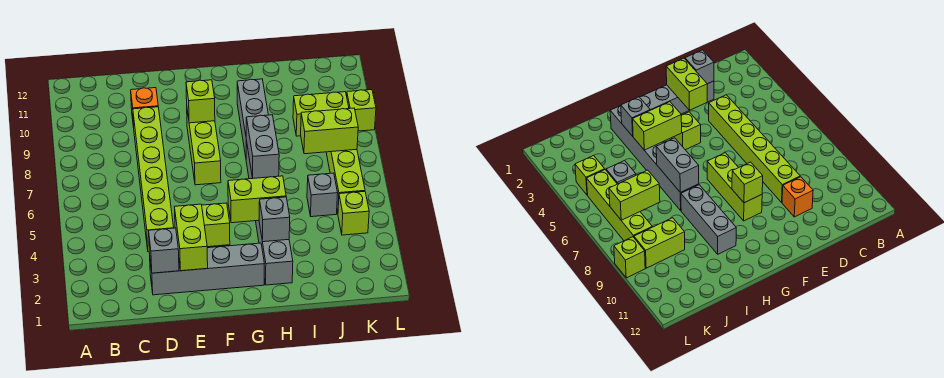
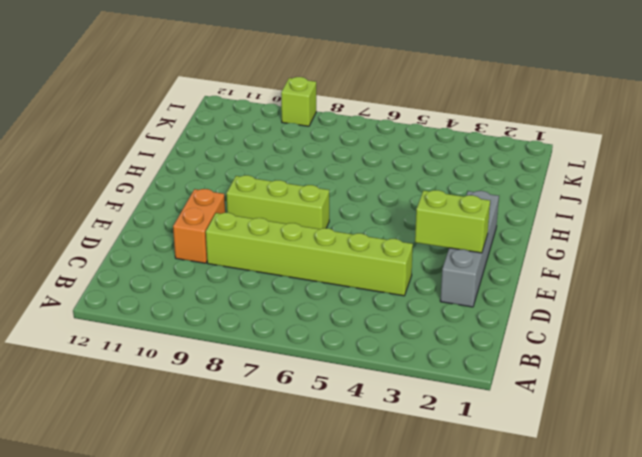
orange 1x2 brick [173,189,225,263] -> orange 1x1 brick [131,88,158,127]
none -> lime 1x1 brick [202,203,230,247]
none -> grey 1x6 brick [246,141,293,285]
none -> grey 1x3 brick [237,79,268,156]

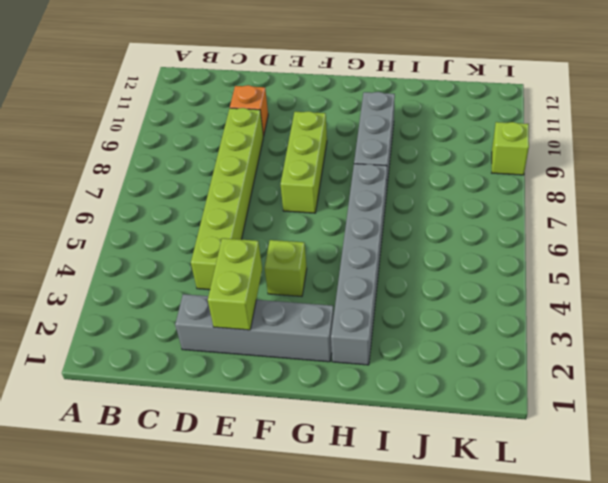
none -> grey 1x1 brick [307,173,338,217]
none -> lime 1x2 brick [293,92,349,136]
none -> lime 1x1 brick [338,191,369,235]

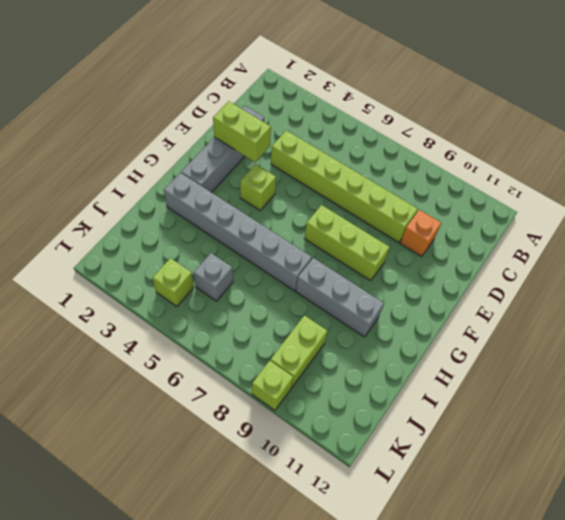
none -> lime 1x4 brick [326,149,365,213]
none -> grey 1x1 brick [149,228,179,273]
none -> lime 1x1 brick [186,80,215,123]

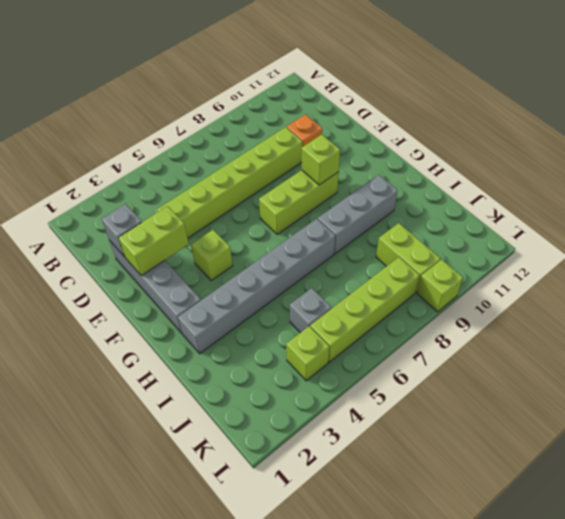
none -> lime 1x2 brick [228,176,286,223]
none -> grey 1x1 brick [259,197,290,242]
none -> grey 1x2 brick [246,115,279,178]

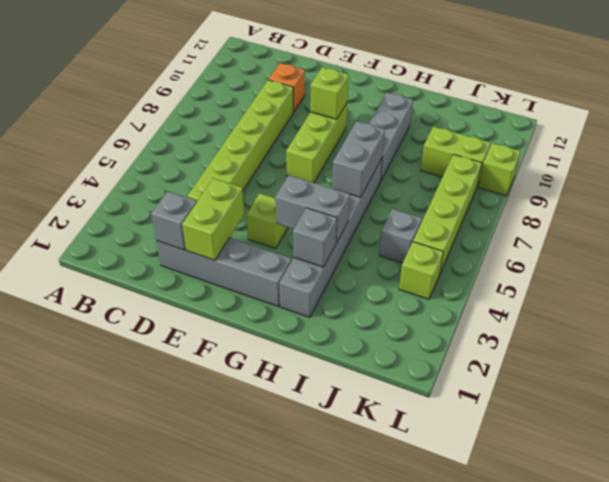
grey 1x2 brick [275,175,350,243] -> lime 1x2 brick [228,176,286,223]
none -> lime 1x2 brick [301,108,358,154]

